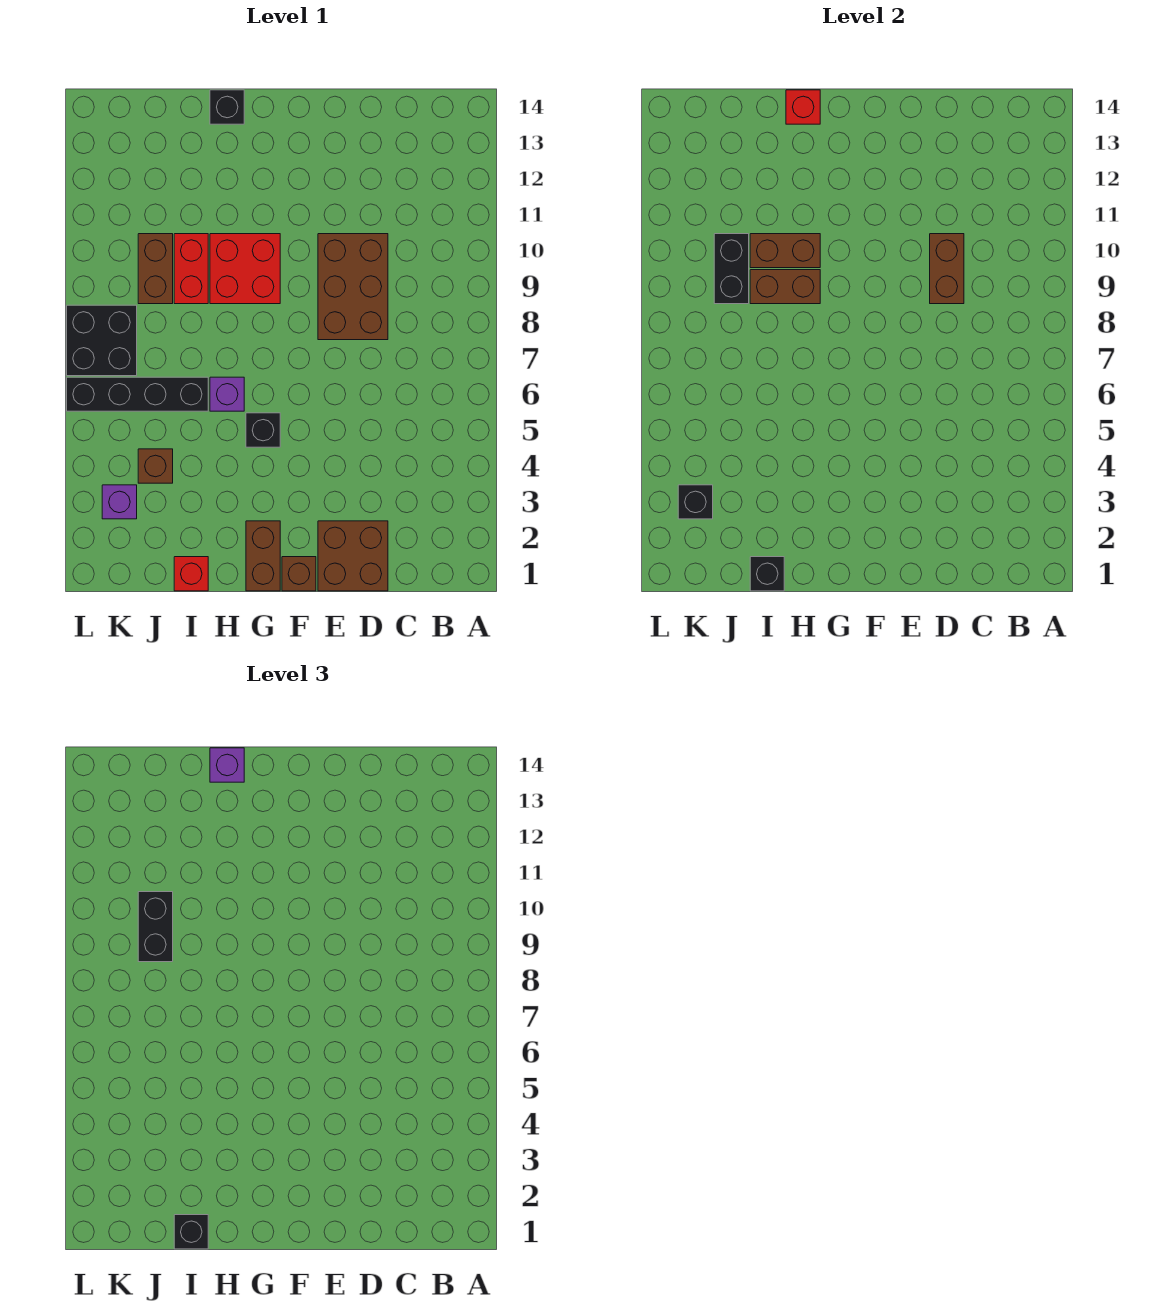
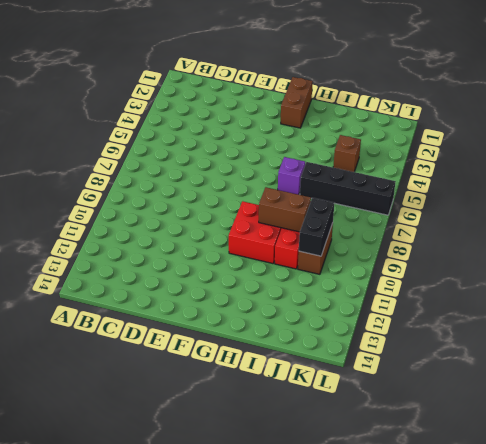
none -> brown 2x2 brick [318,521,388,591]
none -> brown 2x3 brick [318,234,388,340]
none -> brown 1x1 brick [282,557,316,591]

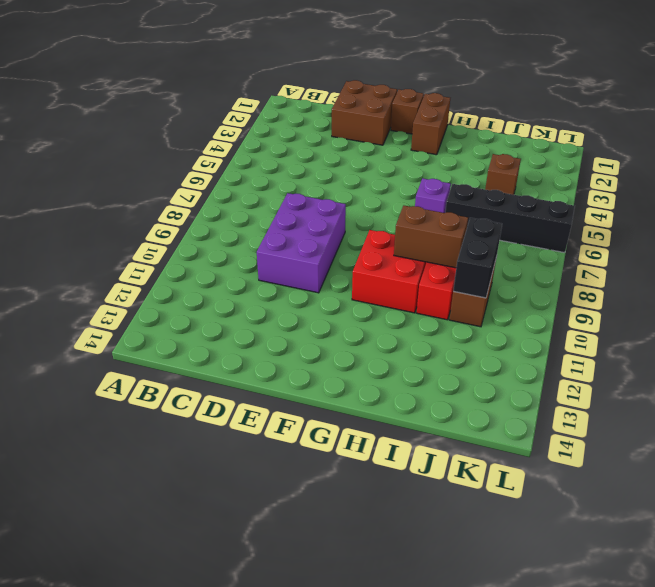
purple 2x3 brick [257,193,346,293] -> brown 2x3 brick [318,234,388,340]
none -> black 1x1 brick [246,413,280,447]
none -> black 1x1 brick [210,90,244,124]
none -> red 1x1 brick [174,557,208,591]

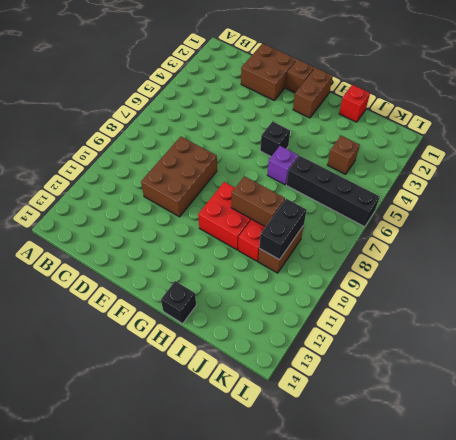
none -> purple 1x1 brick [102,485,137,519]
none -> black 2x2 brick [67,305,137,376]
none -> brown 1x2 brick [930,234,964,304]

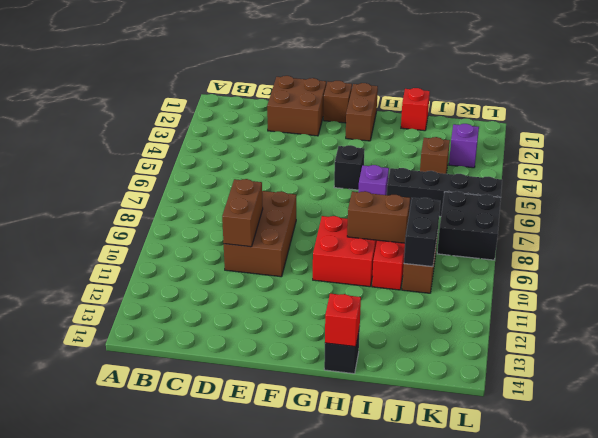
none -> brown 1x2 brick [750,234,820,268]
none -> black 1x1 brick [750,557,784,591]
none -> black 1x1 brick [678,485,713,519]

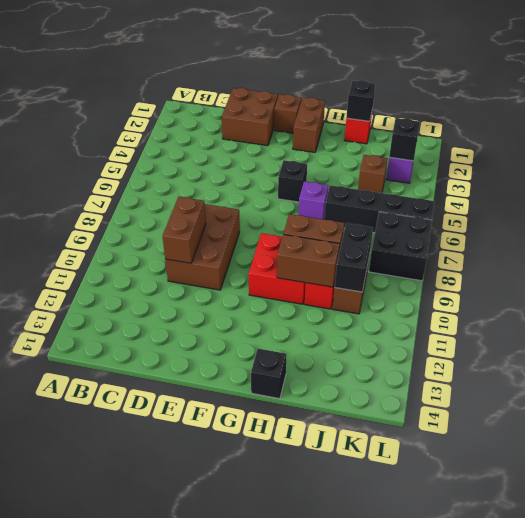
none -> red 1x1 brick [786,90,820,124]
none -> purple 1x1 brick [210,748,244,782]
none -> black 1x1 brick [174,1215,208,1249]

